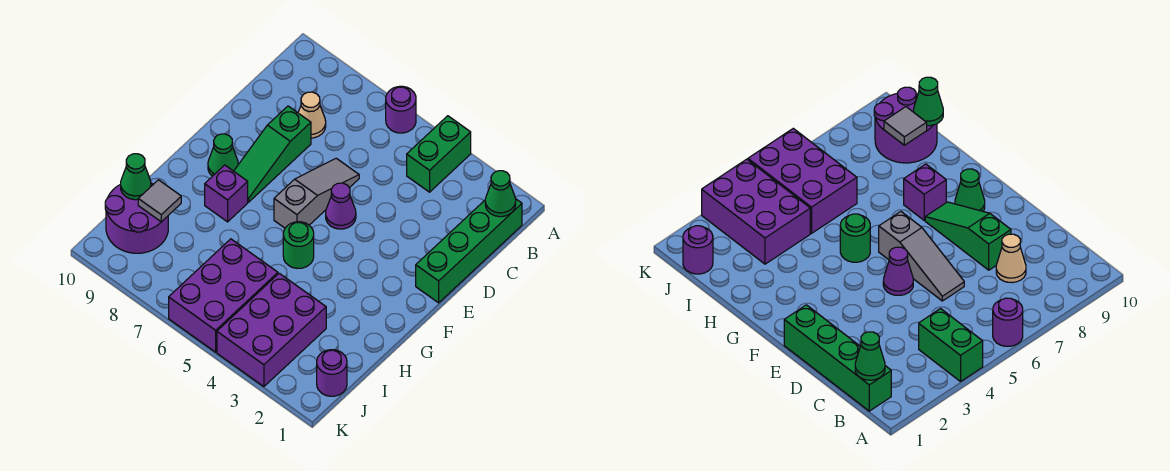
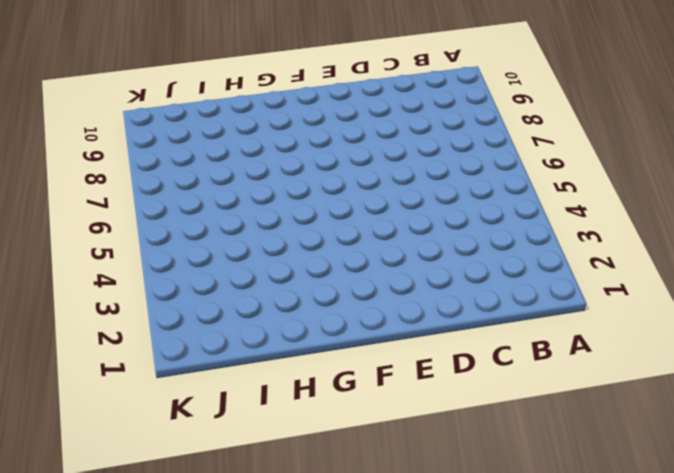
none -> green 1x2 brick [407,116,471,192]
none -> purple 1x1 round brick [386,86,416,133]
none -> green 1x4 brick [416,199,522,303]

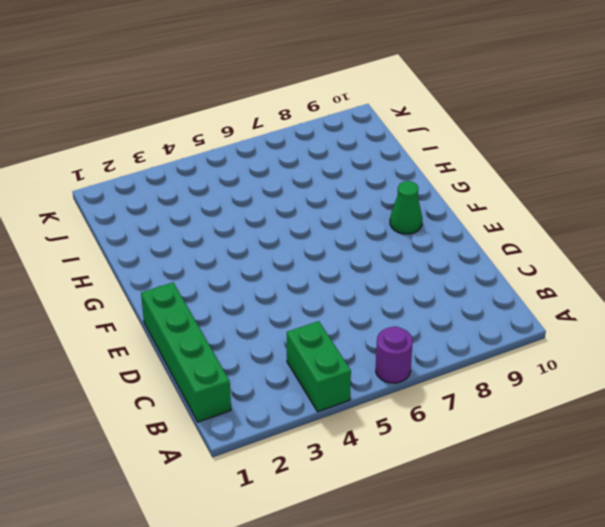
none -> tan 1x1 cone [298,92,326,138]
none -> grey 1x3 slope [274,158,359,228]
none -> green 1x3 slope [234,106,311,202]

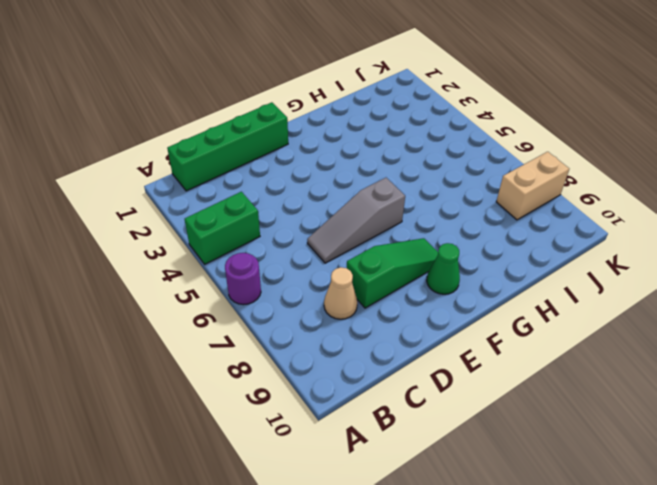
tan 1x2 brick [496,152,569,220] -> none
none -> purple 1x1 cone [326,183,356,229]
none -> green 1x1 round brick [283,222,314,268]
none -> purple 1x1 brick [205,165,248,222]

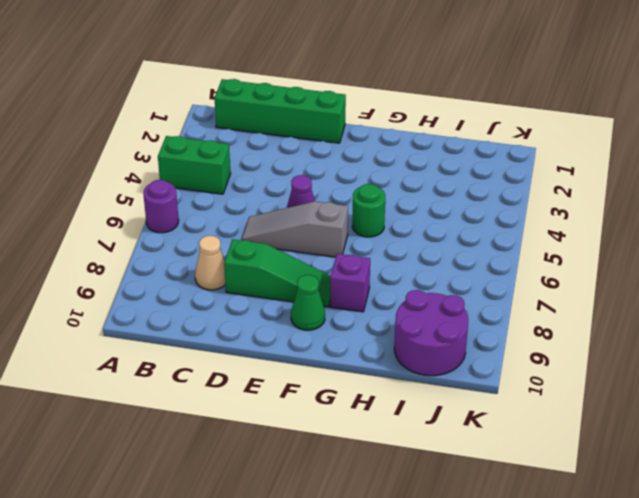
none -> purple 2x3 brick [217,273,326,387]
none -> purple 2x3 brick [169,239,278,352]
none -> purple 1x1 round brick [317,350,347,396]

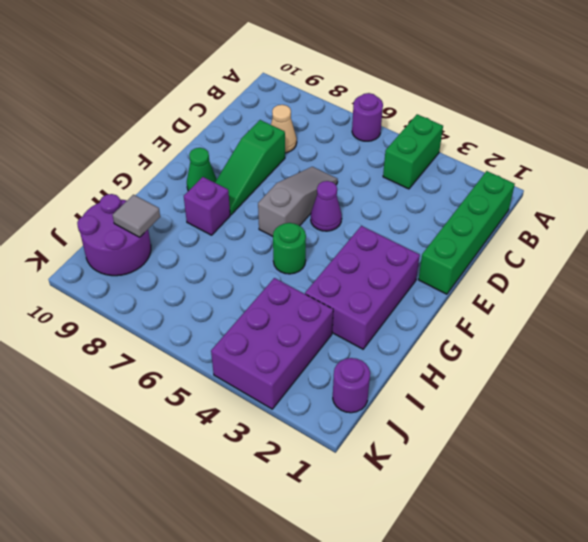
purple 2x3 brick [305,226,420,349] -> purple 2x3 brick moved to [169,239,278,352]
none -> green 1x1 cone [485,171,516,217]
none -> green 1x1 cone [121,154,151,200]

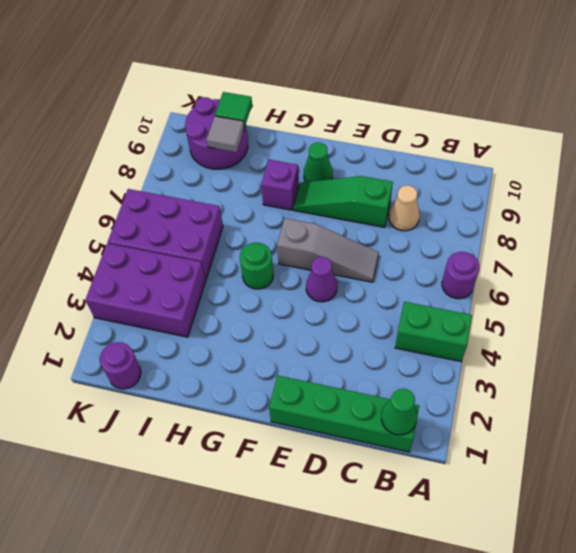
green 1x1 tile [215,92,252,127] -> green 1x1 cone [121,154,151,200]

